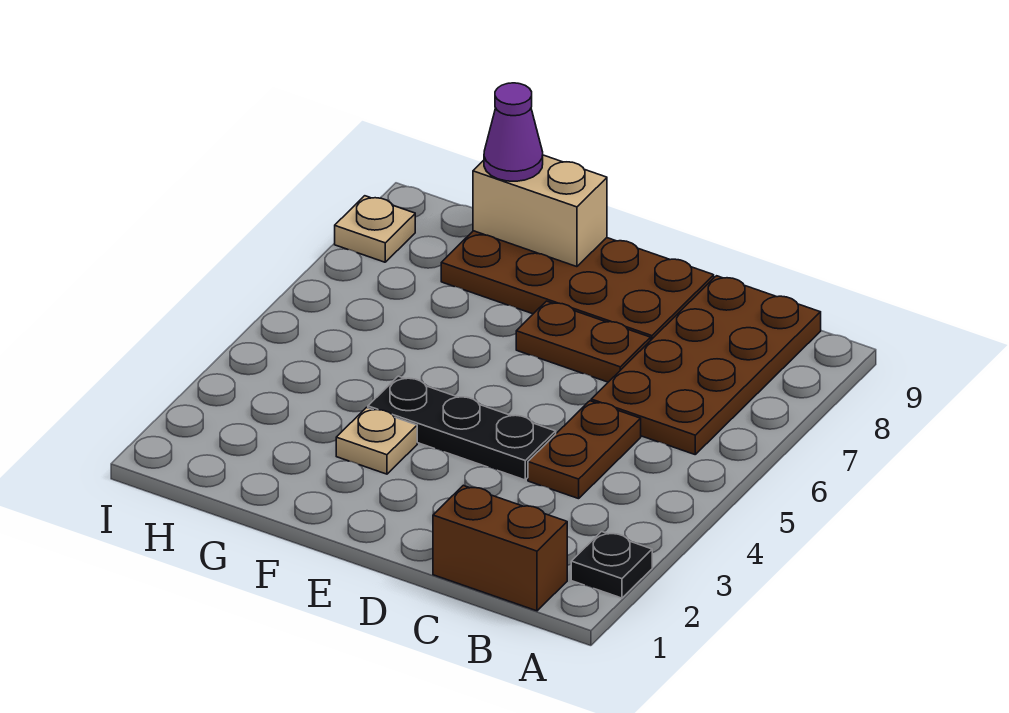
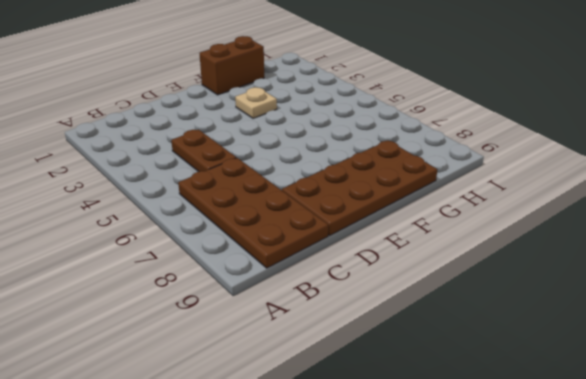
brown 1x2 brick [200,36,264,95] -> brown 1x2 brick moved to [433,485,567,611]
none -> black 1x1 plate [571,532,652,598]
none -> black 1x3 plate [368,376,556,480]

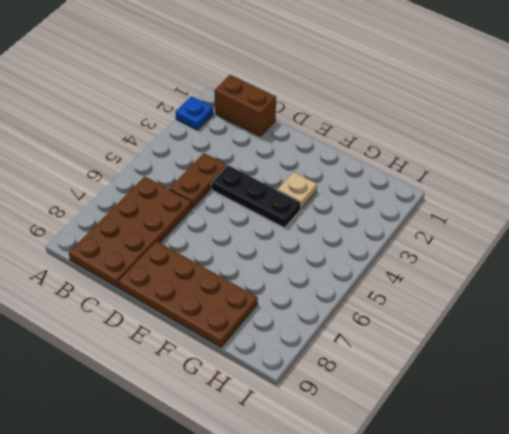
blue 1x1 plate [175,96,213,130] -> black 1x1 plate [571,532,652,598]
none -> brown 1x2 plate [516,301,651,382]
none -> tan 1x1 plate [335,196,415,262]

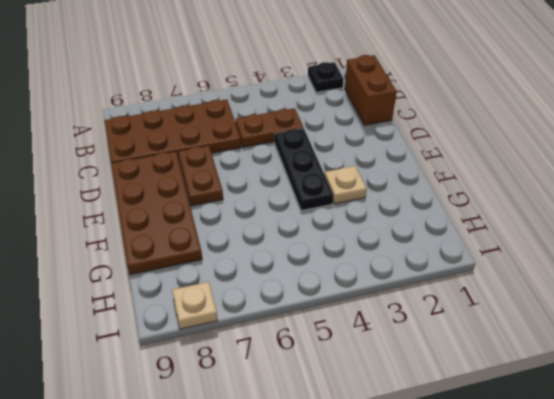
none -> tan 1x2 brick [473,155,607,267]
none -> purple 1x1 cone [484,83,543,181]

